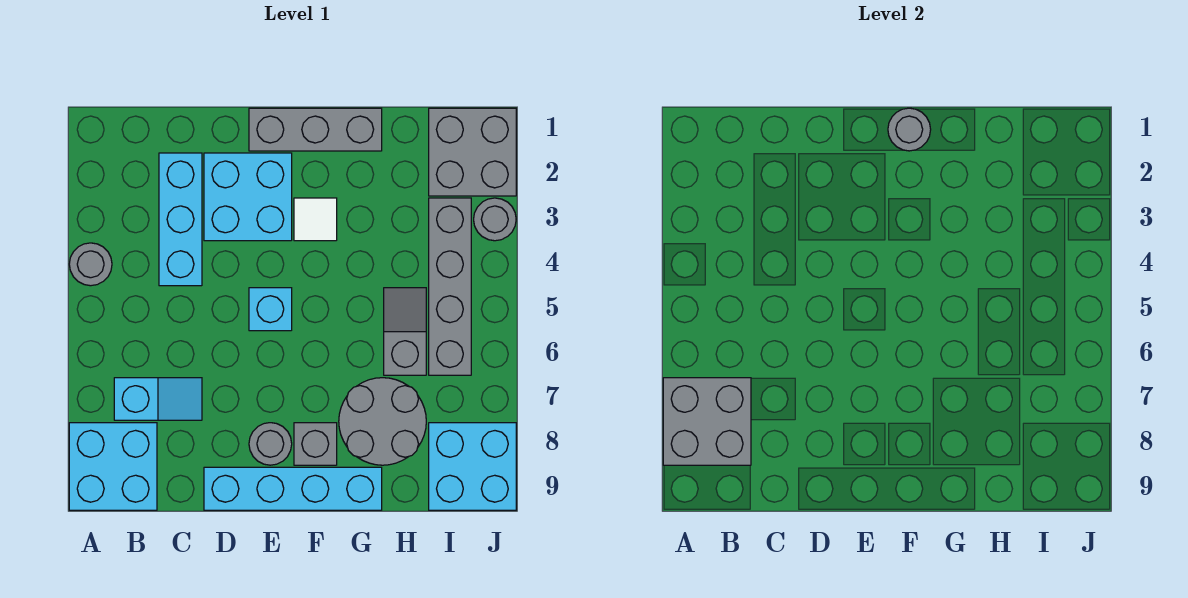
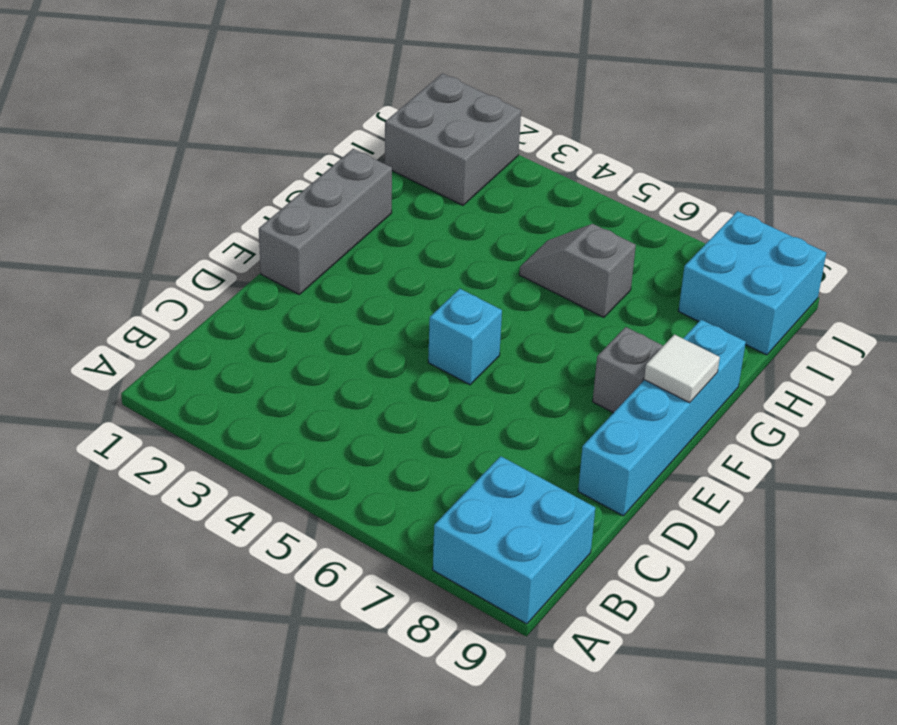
white 1x1 tile [644,334,720,403] -> white 1x1 tile moved to [294,198,337,241]
none -> grey 1x1 round brick [69,243,112,286]
none -> cyan 1x2 slope [114,378,202,420]
none -> cyan 1x3 brick [159,153,202,286]

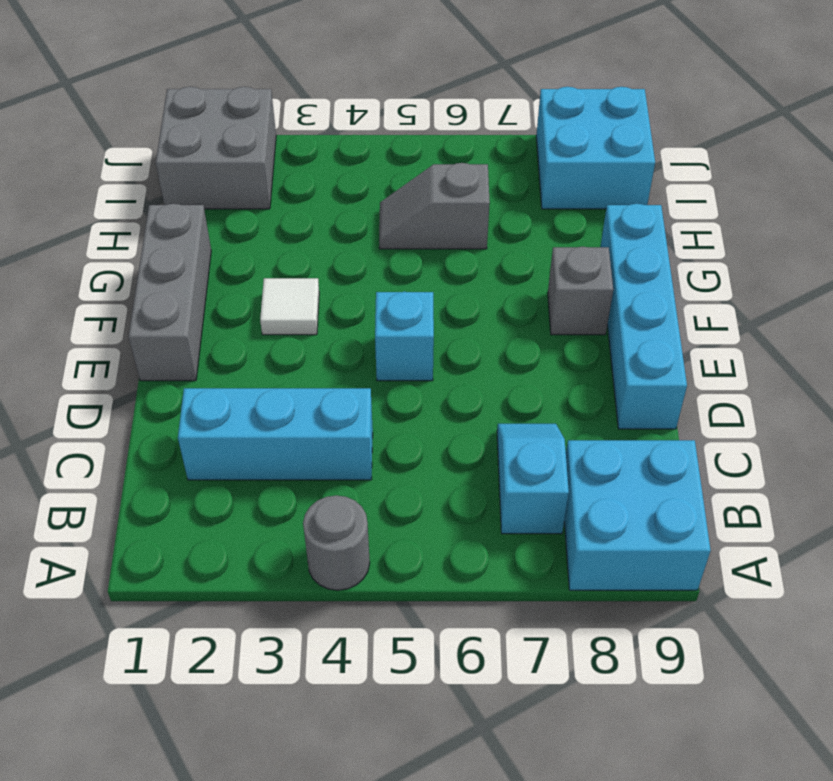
none -> cyan 2x2 brick [204,153,292,241]
none -> grey 1x1 round brick [249,423,292,465]
none -> grey 2x2 round brick [339,378,426,465]

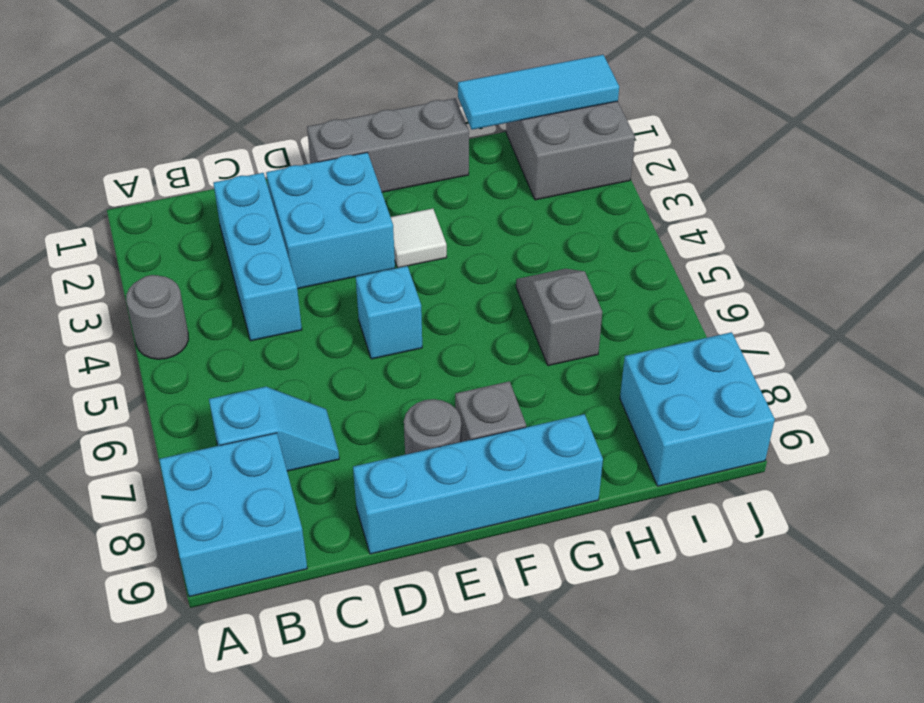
cyan 1x3 tile [458,55,619,130] -> none
none -> grey 2x2 round brick [339,378,426,465]
none -> grey 1x4 brick [429,198,471,375]
none -> grey 1x1 round brick [474,198,516,241]

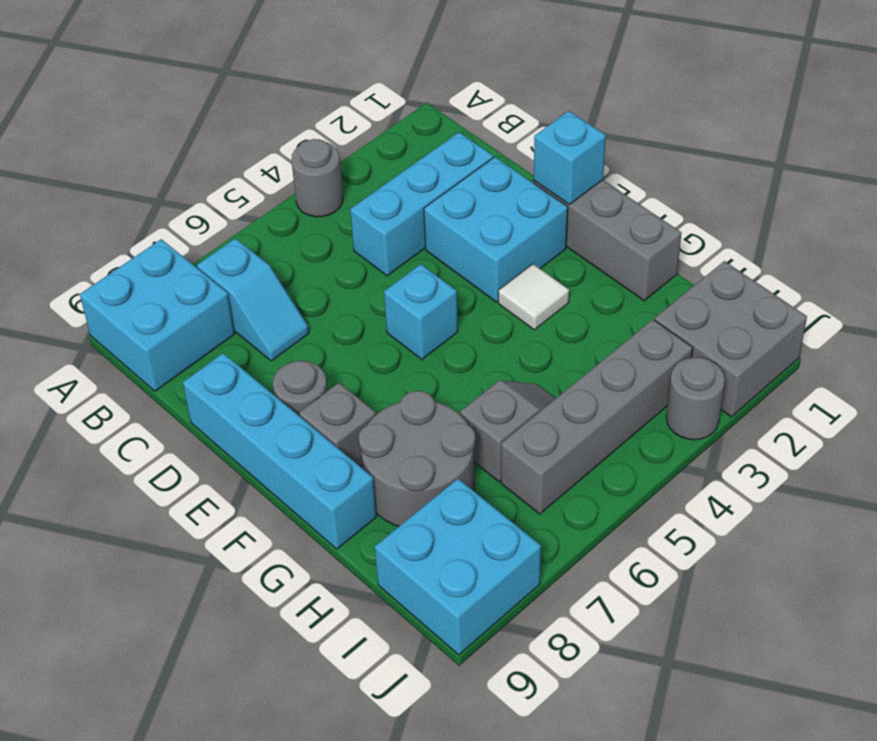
cyan 1x1 brick [534,111,606,205] -> none
none -> grey 2x2 brick [663,378,751,465]
none -> grey 1x1 round brick [888,108,931,151]

